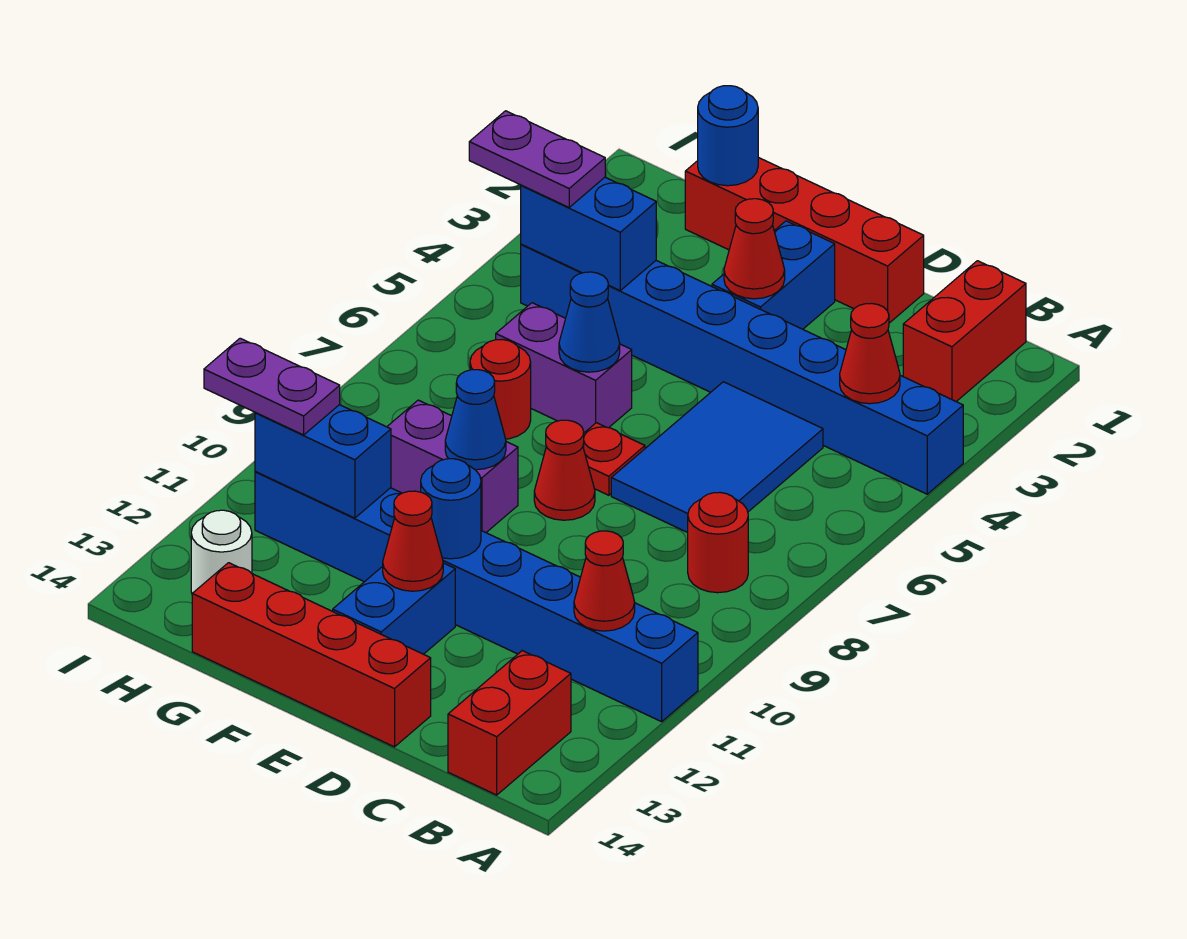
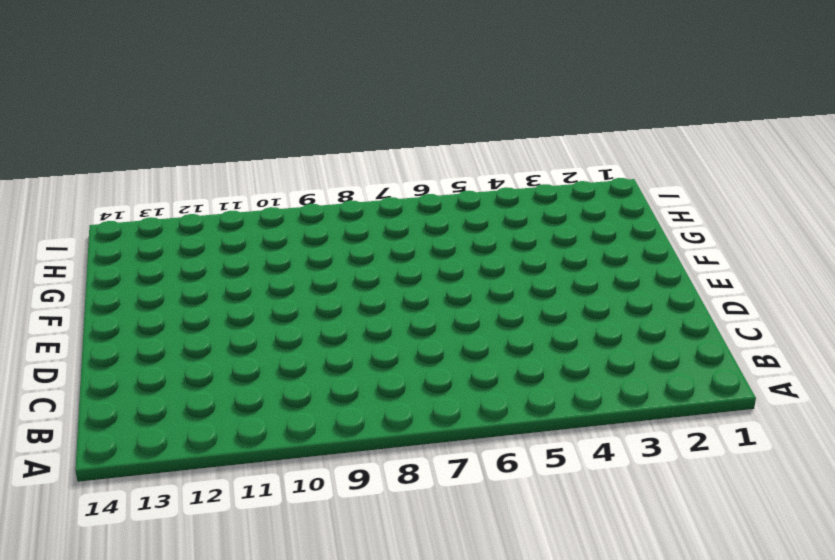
none -> blue 1x8 brick [521,244,963,494]
none -> blue 1x8 brick [255,471,698,722]
none -> red 1x2 brick [903,261,1026,402]

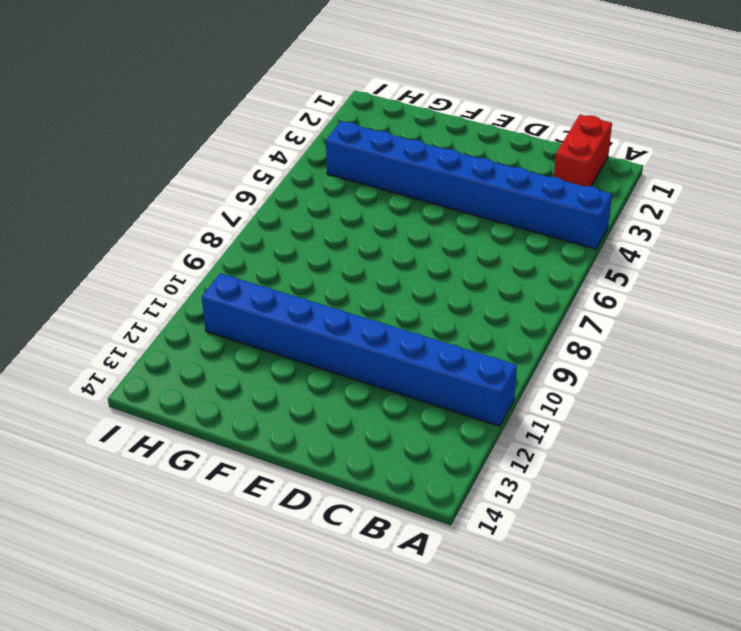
none -> red 1x1 round brick [688,492,748,593]
none -> red 1x2 brick [448,651,571,795]
none -> blue 2x3 tile [611,382,823,533]

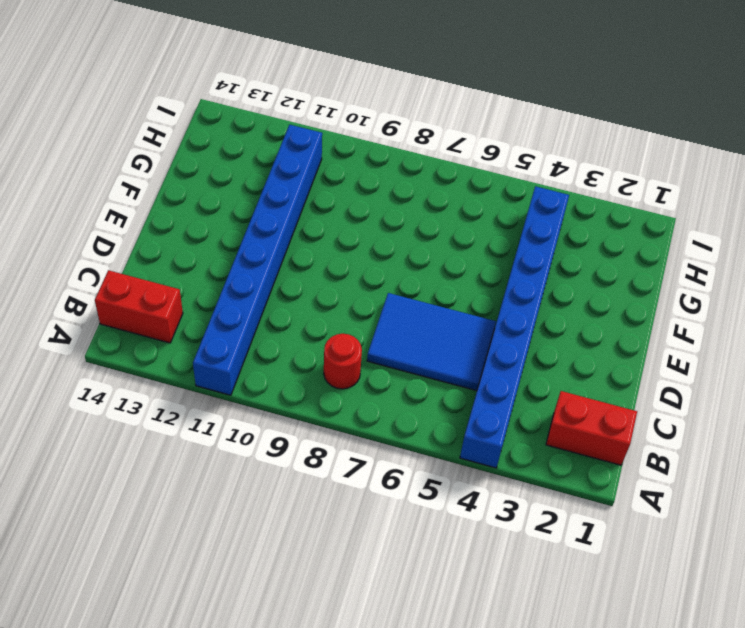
none -> red 1x4 brick [685,157,924,323]
none -> red 1x4 brick [192,563,431,747]
none -> blue 1x2 brick [712,221,835,329]

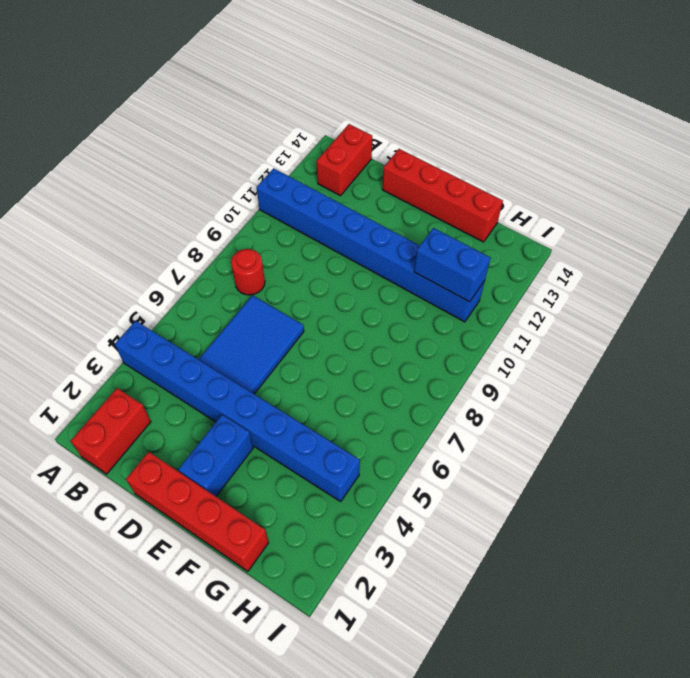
none -> red 1x1 plate [583,423,645,495]
none -> red 1x1 cone [534,420,595,520]
none -> blue 1x2 brick [333,563,455,654]

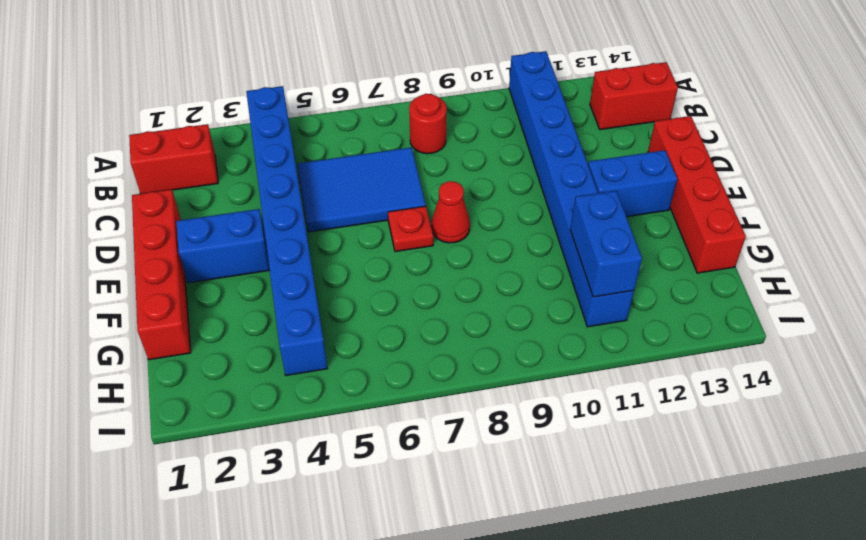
none -> purple 1x2 brick [496,303,632,433]
none -> purple 1x2 brick [387,400,518,532]
none -> red 1x1 round brick [470,339,531,439]

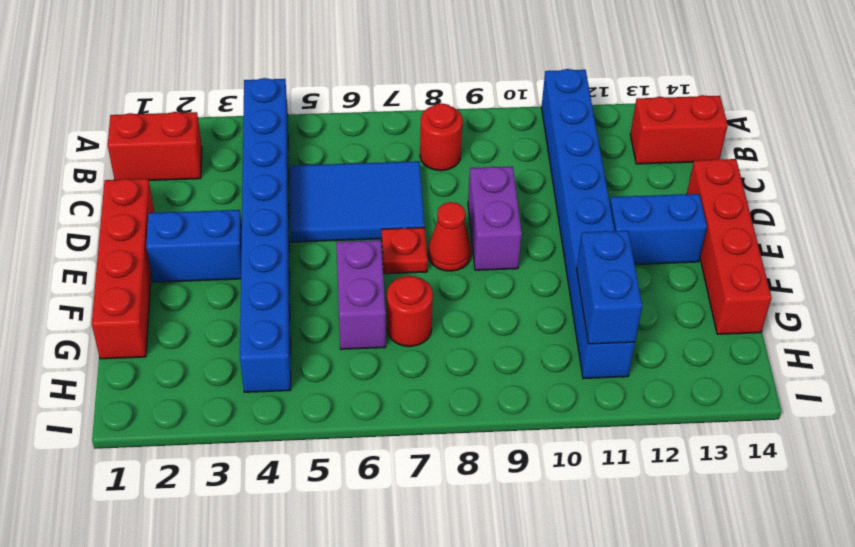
purple 1x2 brick [468,166,522,270] -> purple 1x2 brick moved to [387,400,518,532]
none -> white 1x1 round brick [191,510,252,594]
none -> red 1x1 cone [840,303,900,404]
none -> red 1x1 cone [574,531,635,631]

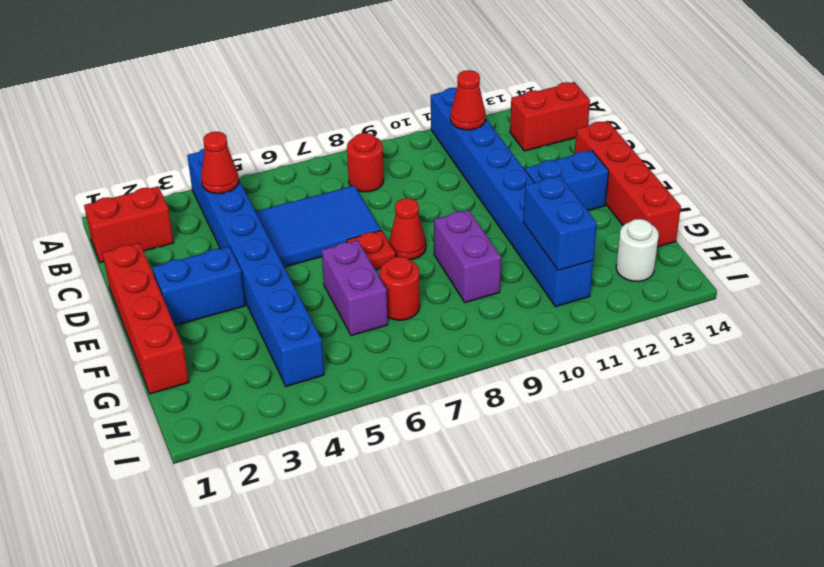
none -> red 1x1 cone [724,199,785,299]
none -> blue 1x1 round brick [421,459,481,559]
none -> red 1x1 cone [383,491,443,591]

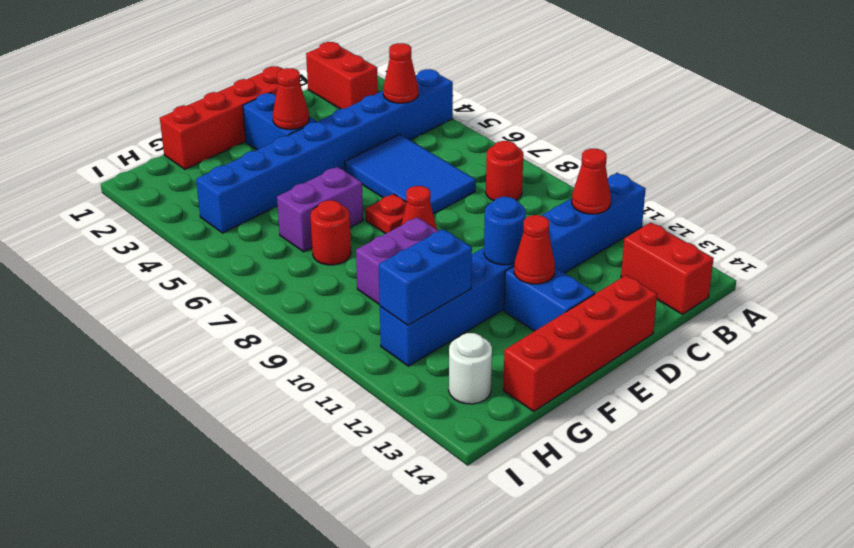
none -> blue 1x1 cone [559,272,620,372]
none -> blue 1x1 cone [445,370,506,470]
none -> blue 1x1 round brick [698,86,758,186]

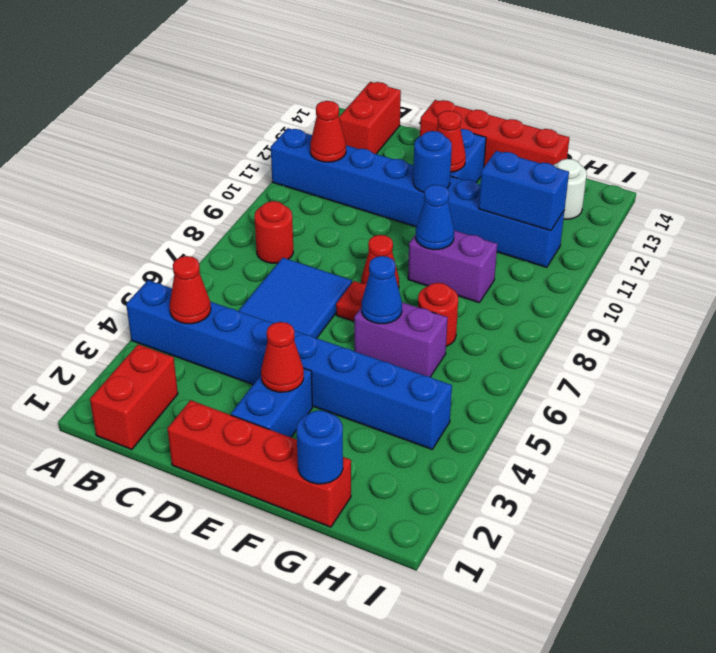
none -> blue 1x2 brick [521,177,656,290]
none -> purple 1x2 plate [469,111,605,207]
none -> purple 1x2 plate [204,338,340,435]

